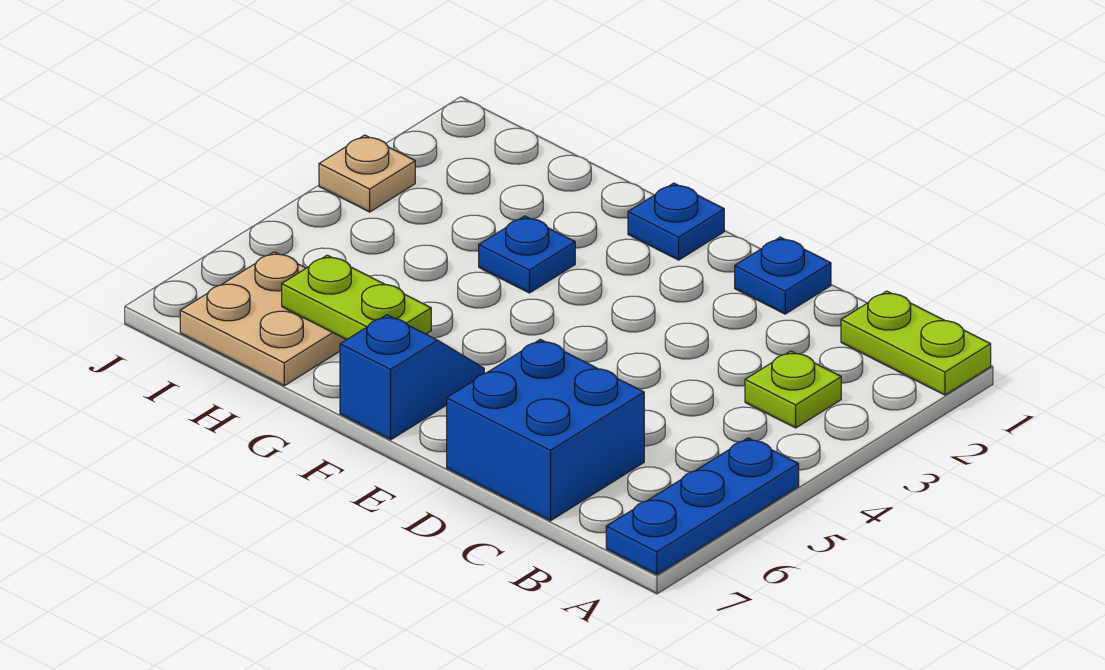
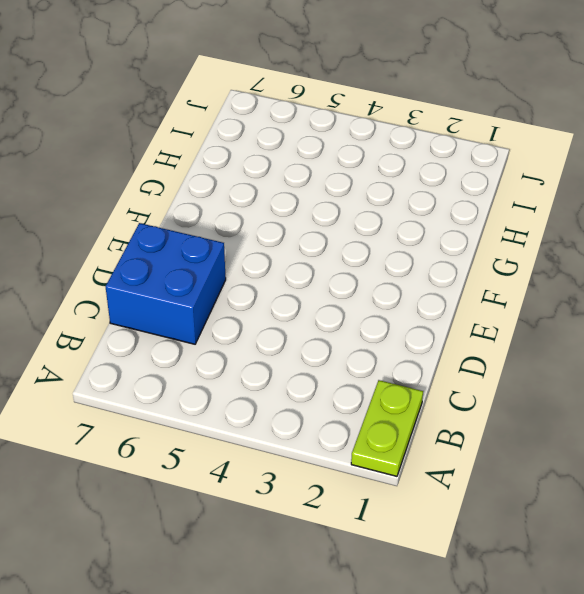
none -> blue 1x3 plate [606,438,799,575]
none -> lime 1x1 plate [745,351,841,428]

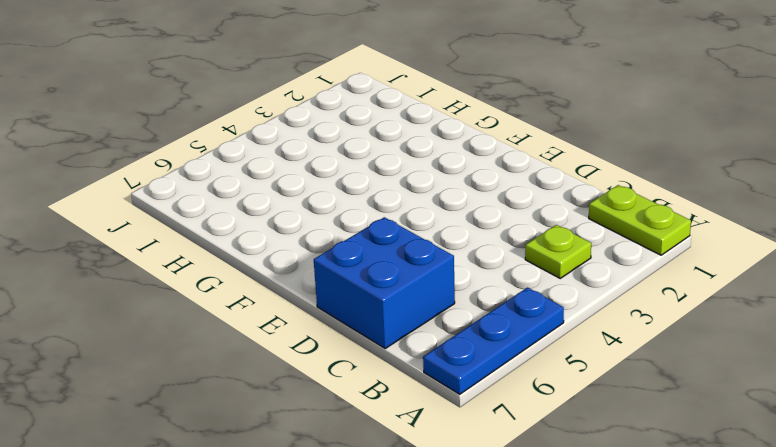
none -> blue 1x1 plate [735,237,831,314]
none -> blue 1x1 plate [628,183,724,260]

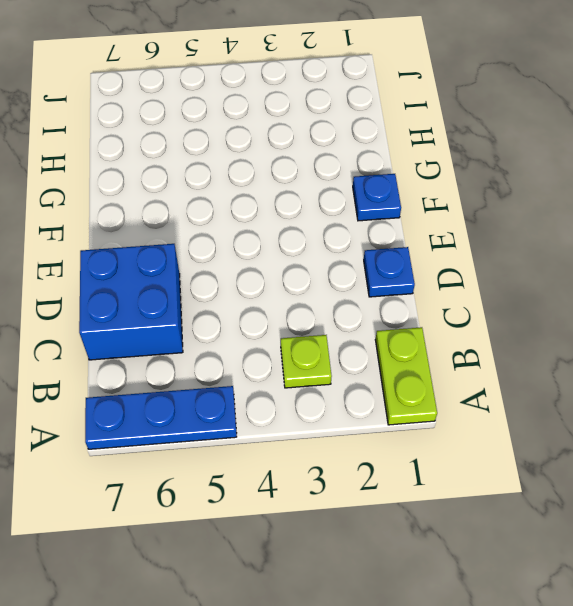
none -> blue 1x2 slope [340,315,484,440]
none -> blue 1x1 plate [479,216,575,293]

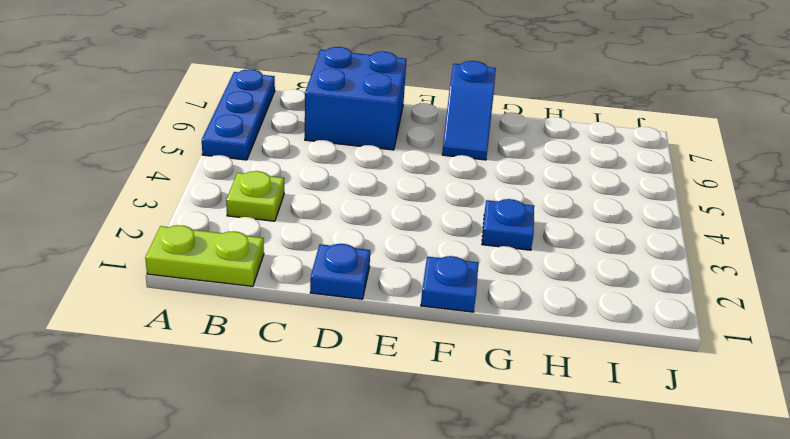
none -> tan 2x2 plate [180,252,346,386]
none -> tan 1x1 plate [319,135,415,212]

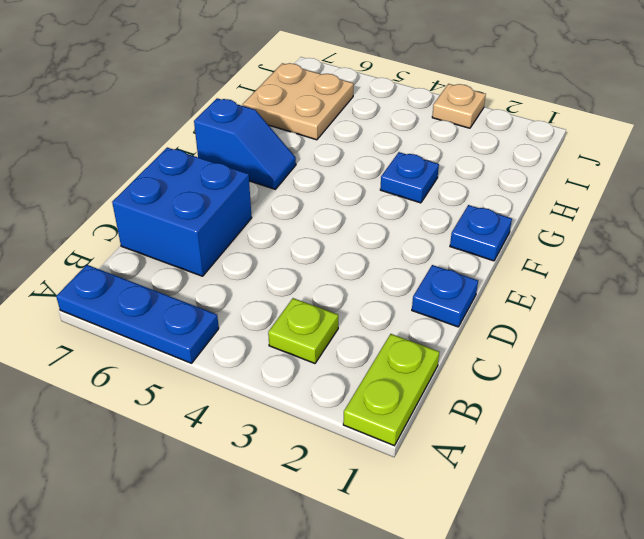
none -> lime 1x2 plate [282,255,431,340]

